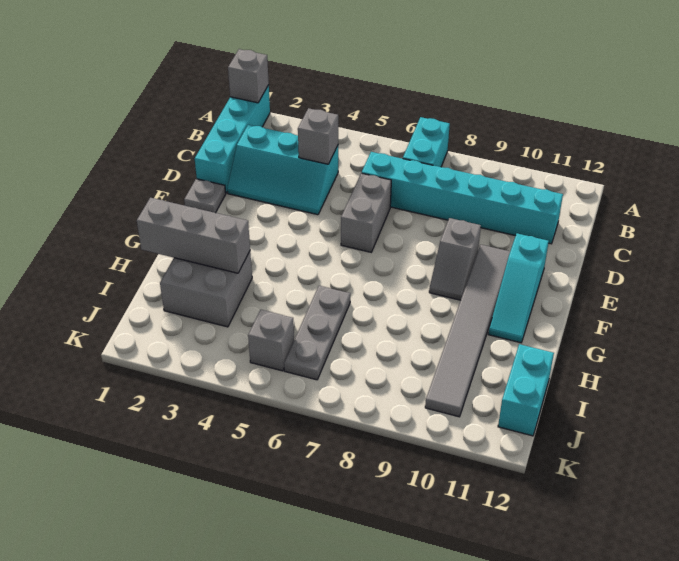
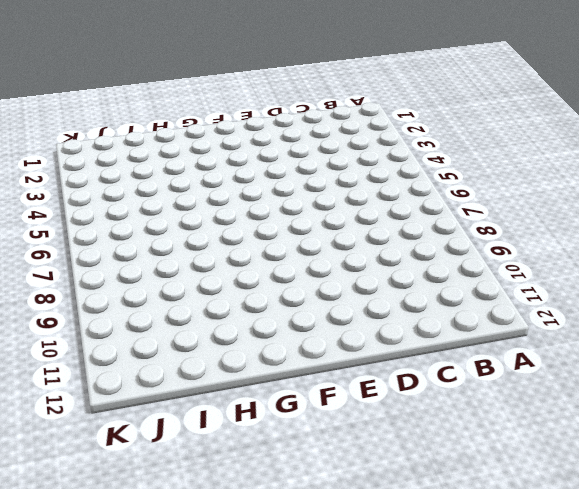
none -> cyan 1x4 brick [195,85,270,193]
none -> cyan 1x2 brick [403,117,450,167]
none -> cyan 2x3 slope [227,125,338,215]

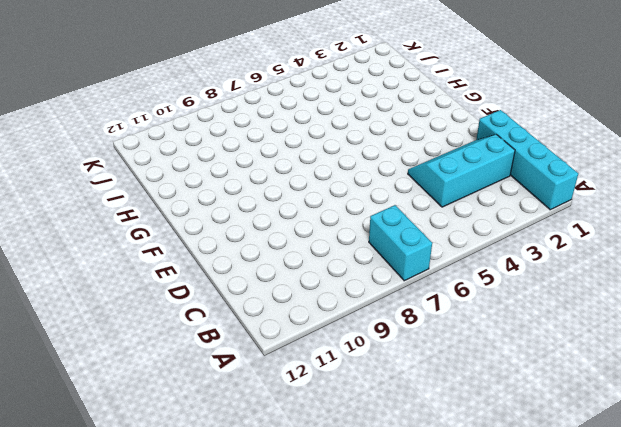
none -> cyan 1x6 brick [362,152,563,244]
none -> grey 1x2 brick [341,173,391,252]
none -> grey 1x1 plate [184,179,226,213]

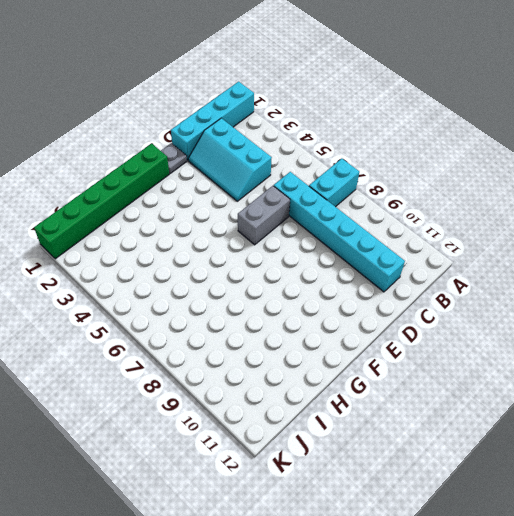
green 1x6 brick [34,144,169,259] -> none
none -> grey 1x2 slope [429,218,481,300]
none -> grey 1x6 tile [425,245,510,417]
none -> cyan 1x3 slope [488,233,549,343]

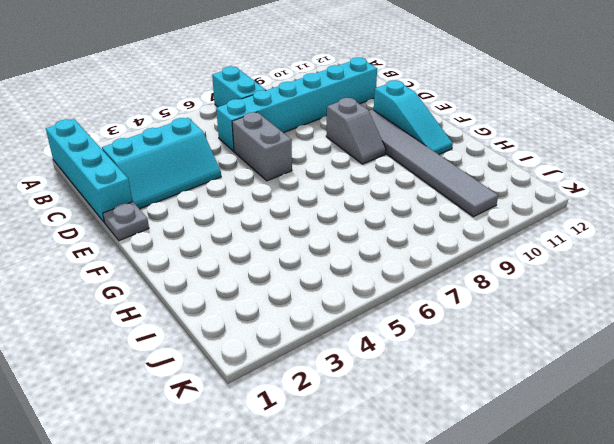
none -> grey 2x2 brick [160,251,252,327]
none -> grey 1x3 plate [284,286,350,380]
none -> cyan 1x2 brick [498,344,554,436]

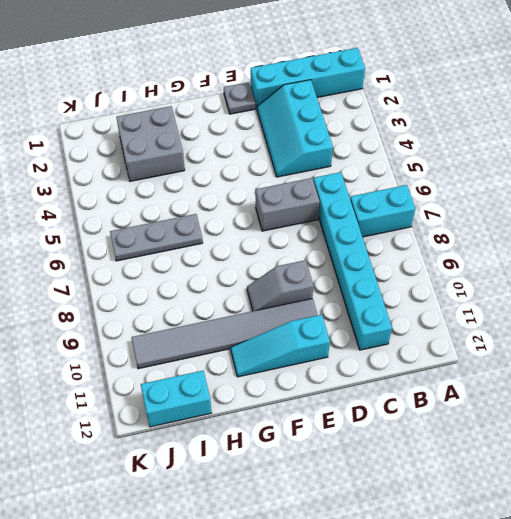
none -> grey 1x1 brick [248,310,294,371]
none -> grey 1x1 brick [228,49,269,103]
none -> grey 1x1 brick [298,108,339,164]

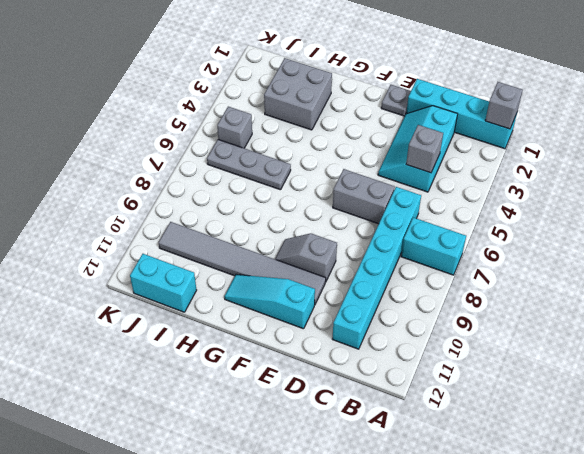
none -> grey 1x3 brick [137,198,250,273]

